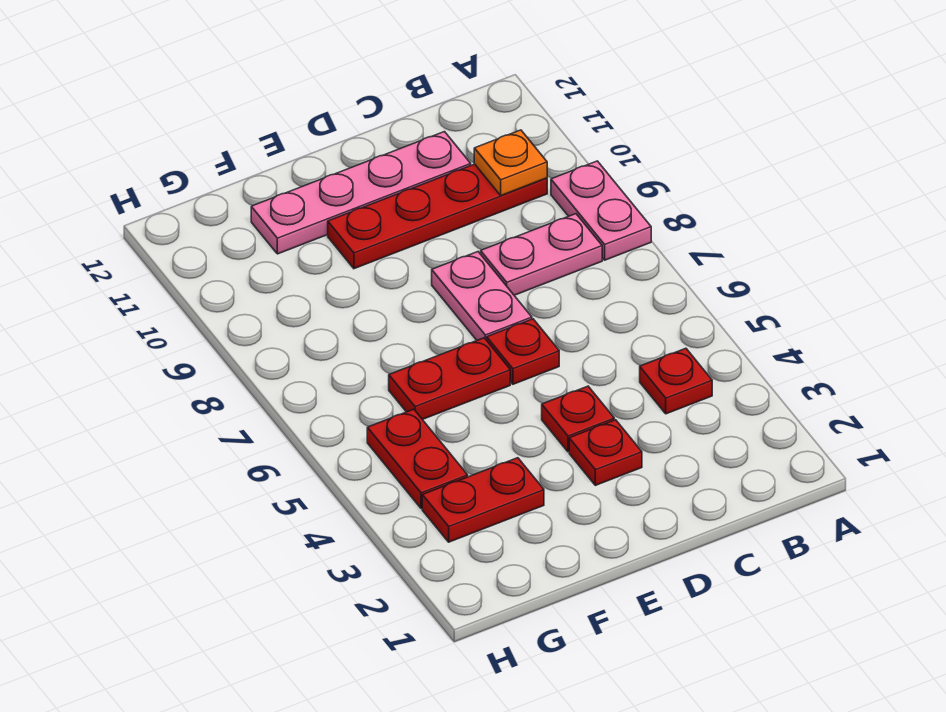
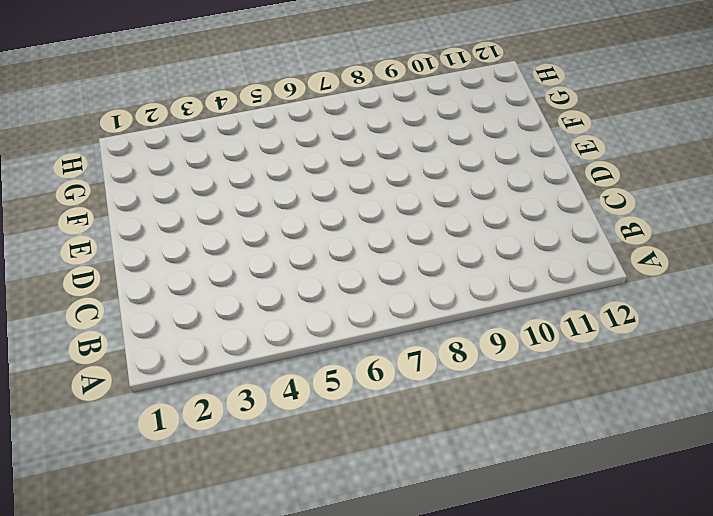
none -> pink 1x2 plate [551,161,651,260]
none -> red 1x1 plate [640,348,712,414]
none -> pink 1x2 plate [481,214,602,295]

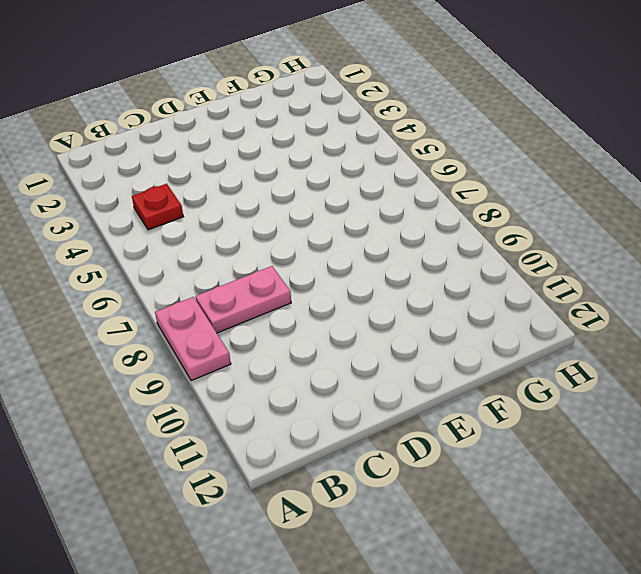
none -> red 1x4 plate [328,164,547,269]
none -> pink 1x4 plate [251,132,471,254]
none -> red 1x1 plate [569,420,642,485]

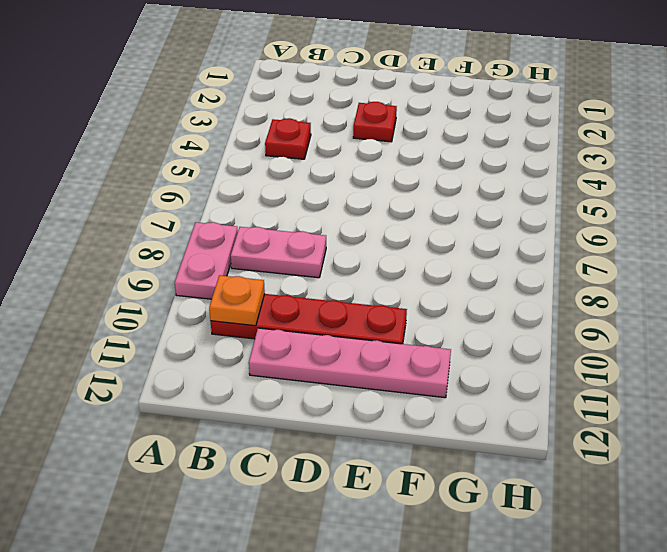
none -> red 1x1 plate [542,386,614,452]
none -> red 1x1 plate [487,319,559,384]
none -> pink 1x2 plate [432,252,532,340]

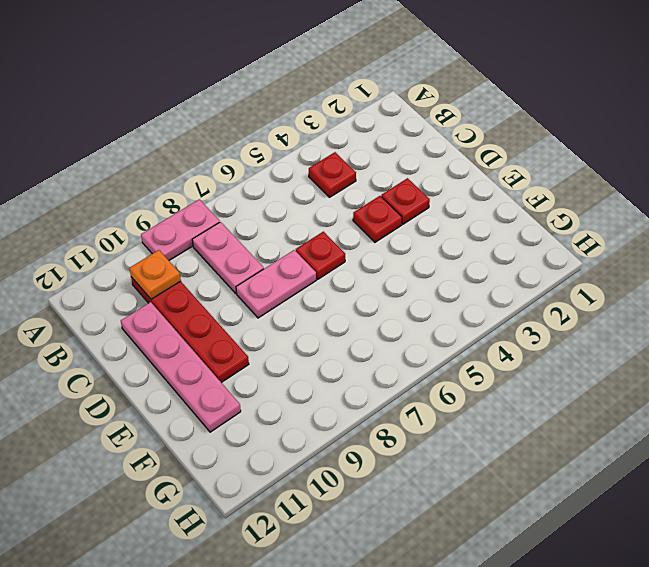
none -> red 1x2 plate [389,338,510,420]
none -> red 1x2 plate [422,458,544,542]
none -> red 1x2 plate [367,409,468,509]

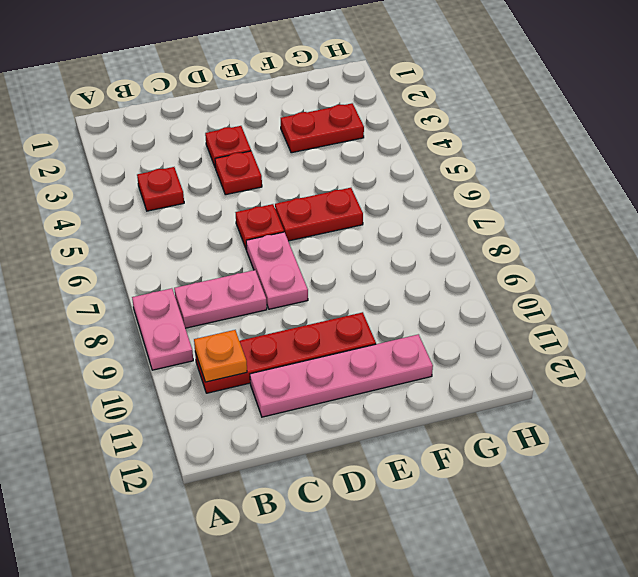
none -> red 1x2 plate [367,409,468,509]

